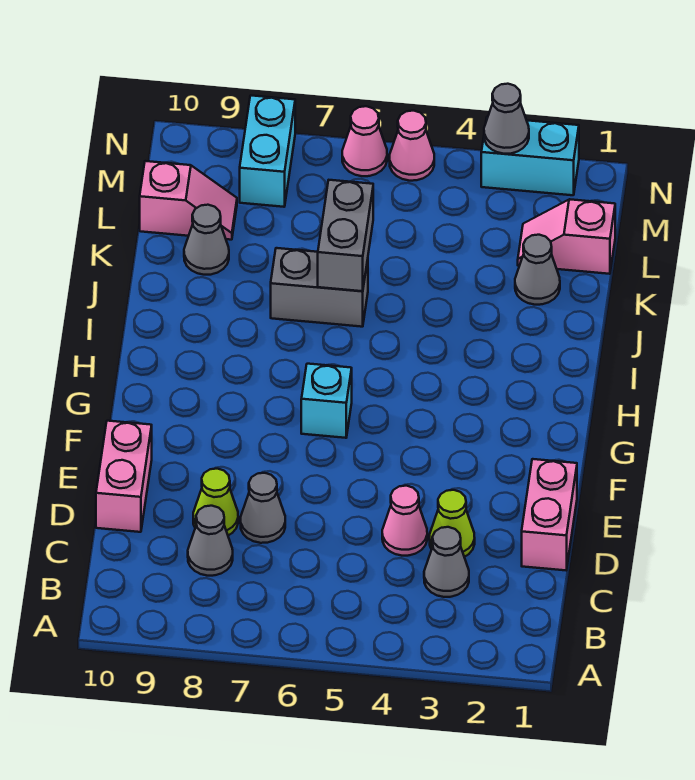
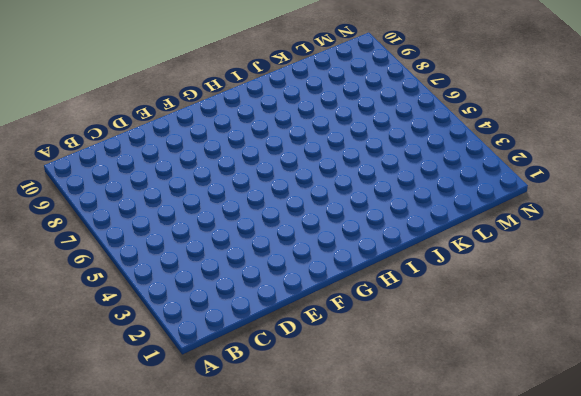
none -> grey 1x1 cone [424,527,469,597]
none -> grey 1x1 cone [188,506,233,576]
none -> pink 1x2 brick [522,459,577,570]

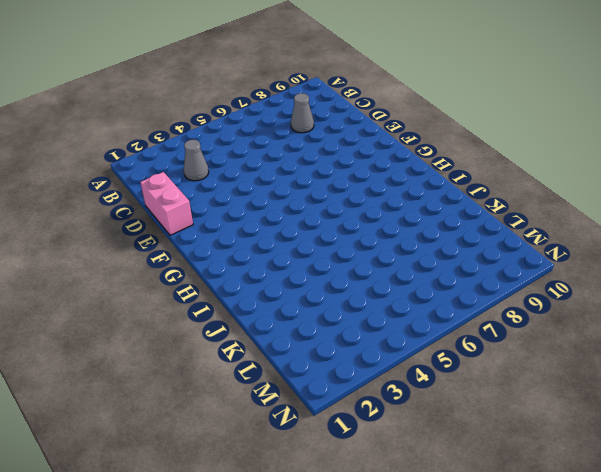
none -> lime 1x1 cone [430,490,475,557]
none -> pink 1x1 cone [382,486,427,556]
none -> grey 1x1 cone [240,473,285,543]

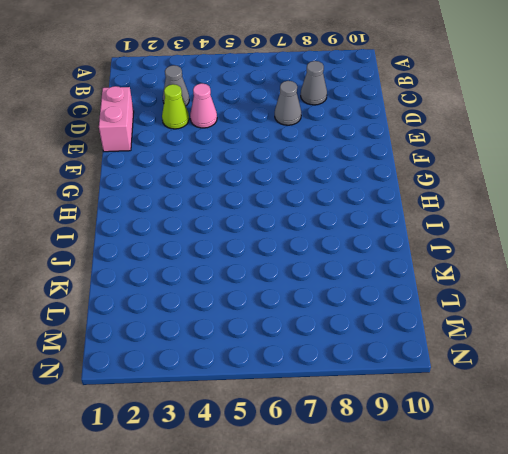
none -> lime 1x1 cone [193,469,238,535]
none -> pink 1x2 brick [96,421,152,532]
none -> cyan 1x1 brick [301,364,352,438]

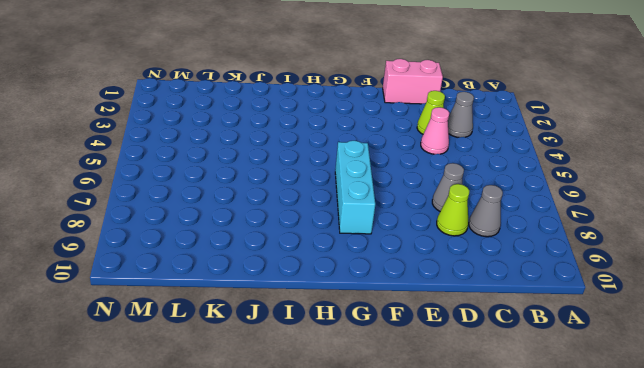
cyan 1x3 brick [335,141,375,234] -> cyan 1x1 brick [301,364,352,438]
none -> pink 1x2 brick [96,421,152,532]
none -> grey 1x2 brick [271,248,368,327]
none -> grey 1x1 cone [515,235,560,305]

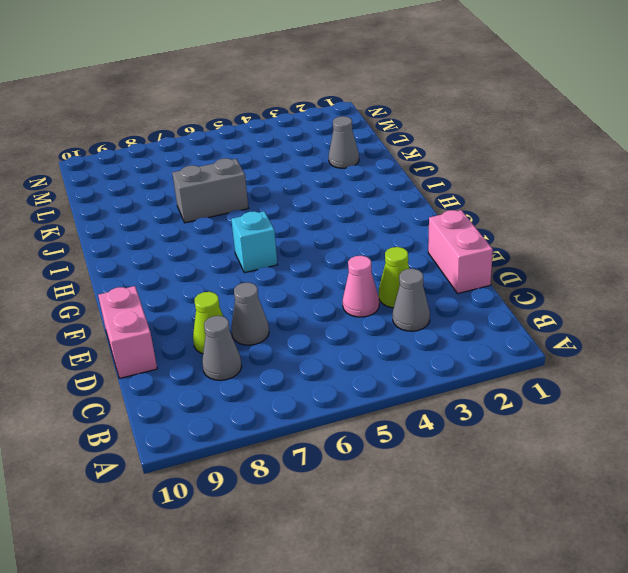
none -> grey 1x1 cone [184,205,229,275]
none -> pink 1x2 slope [518,199,615,274]
none -> pink 1x2 slope [140,161,237,240]

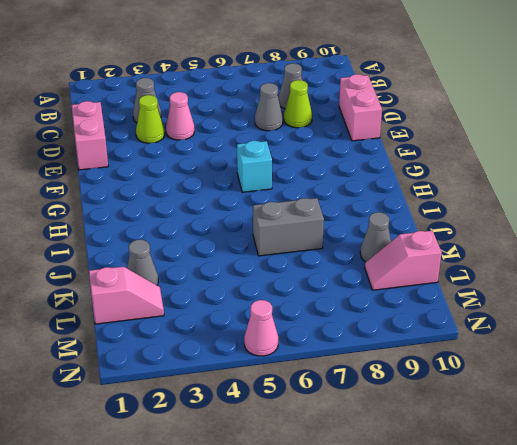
none -> cyan 1x2 brick [240,96,295,207]
none -> cyan 1x2 brick [481,117,579,195]
none -> pink 1x1 cone [342,106,387,176]

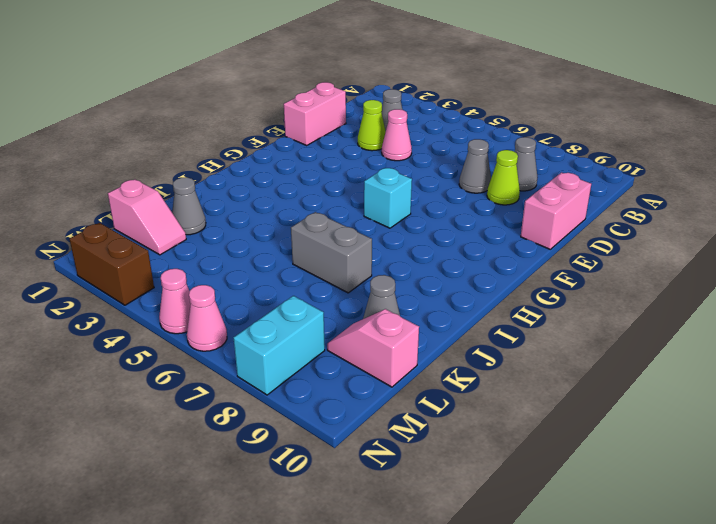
brown 1x2 brick [70,223,154,305] -> cyan 1x2 brick [481,117,579,195]
none -> grey 1x2 brick [318,180,373,291]
none -> grey 1x1 cone [484,84,529,154]

